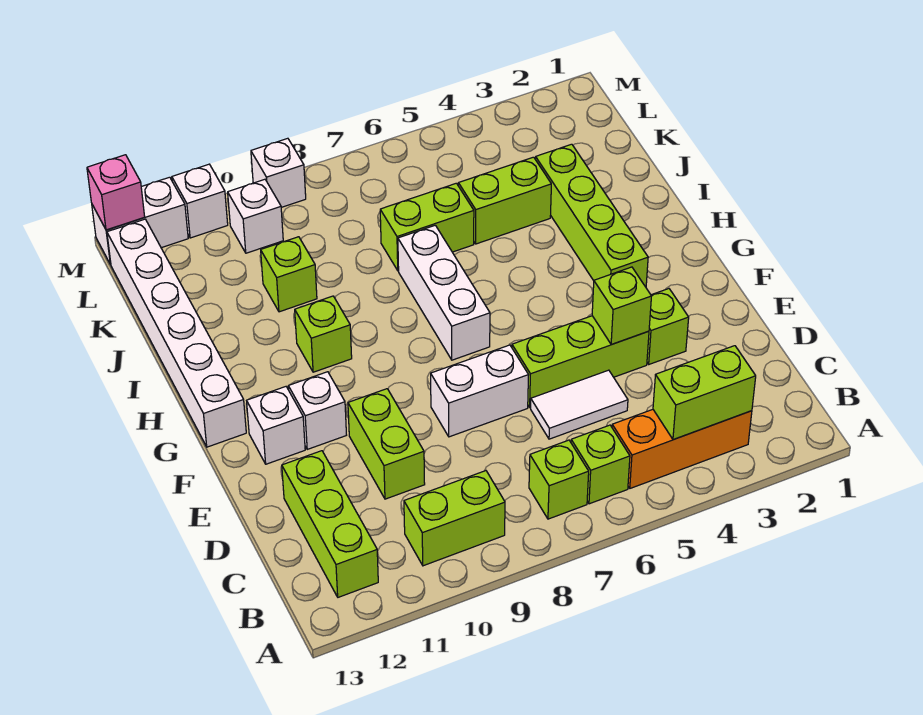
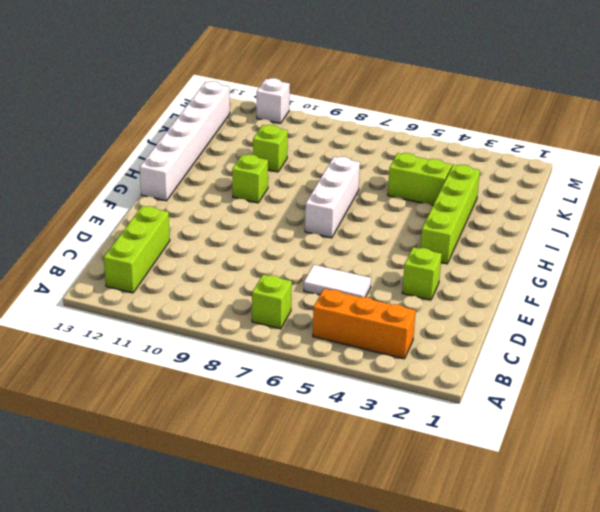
none -> lime 1x1 brick [571,425,630,504]
none -> lime 1x2 brick [404,471,505,566]
none -> lime 1x2 brick [348,389,425,499]

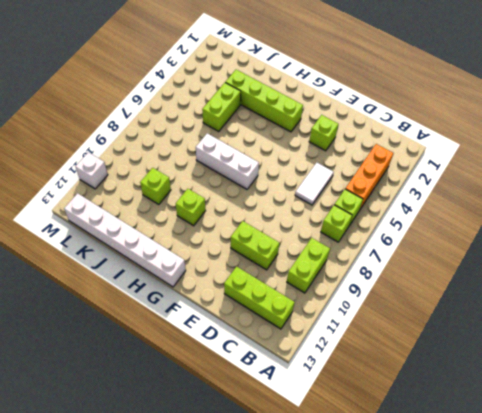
none -> lime 1x3 brick [512,316,649,407]
none -> white 1x2 brick [431,345,528,437]
none -> white 1x1 brick [288,372,346,449]

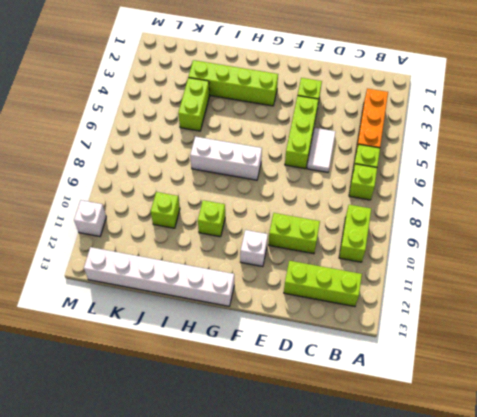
none -> white 1x2 brick [431,345,528,437]
none -> white 1x1 brick [247,387,305,464]
none -> lime 1x2 brick [380,183,474,271]

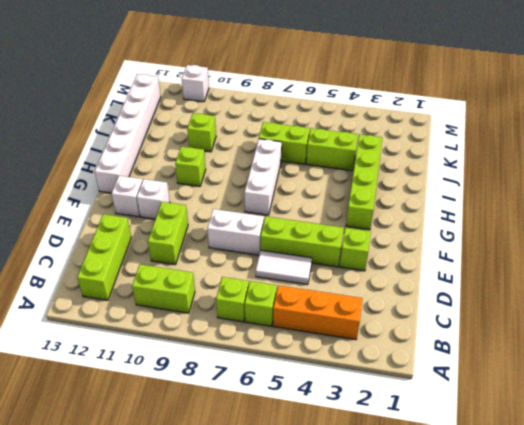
none -> white 1x1 brick [228,179,283,253]
none -> white 1x1 brick [251,138,306,207]
none -> white 1x2 brick [92,177,188,265]

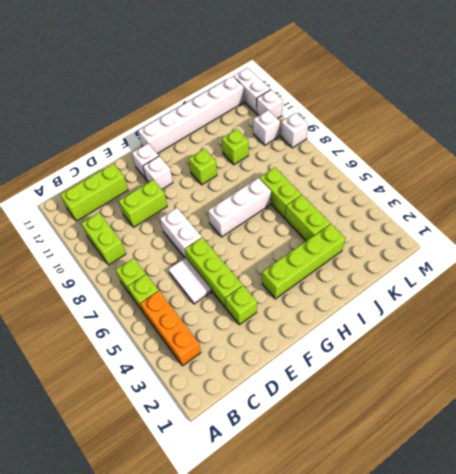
none -> lime 1x2 brick [653,346,756,440]
none -> lime 1x1 brick [592,267,651,344]
none -> pink 1x1 brick [87,155,145,230]

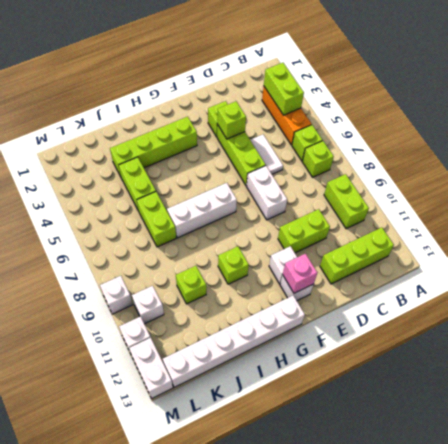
pink 1x1 brick [283,254,317,293] -> pink 1x1 brick moved to [87,155,145,230]

